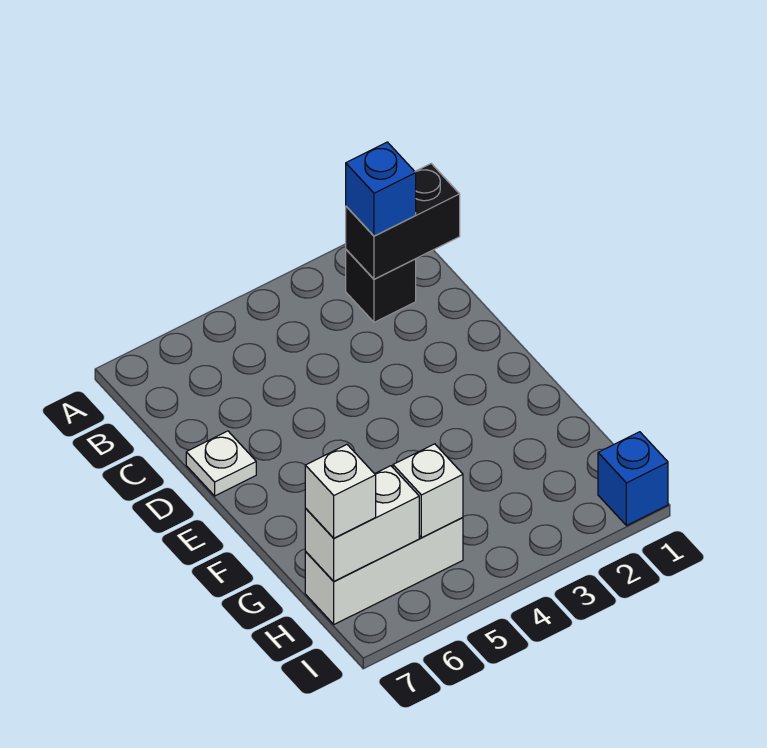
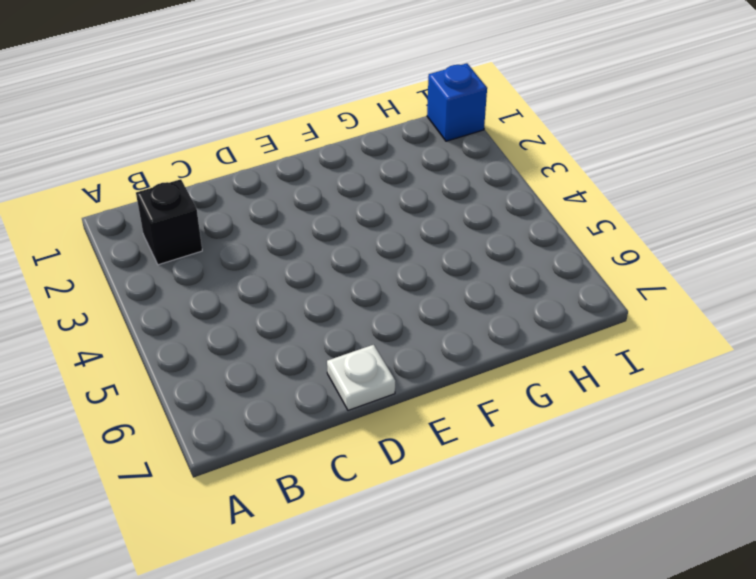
none -> white 1x3 brick [305,517,463,624]
none -> black 1x2 brick [346,164,460,279]

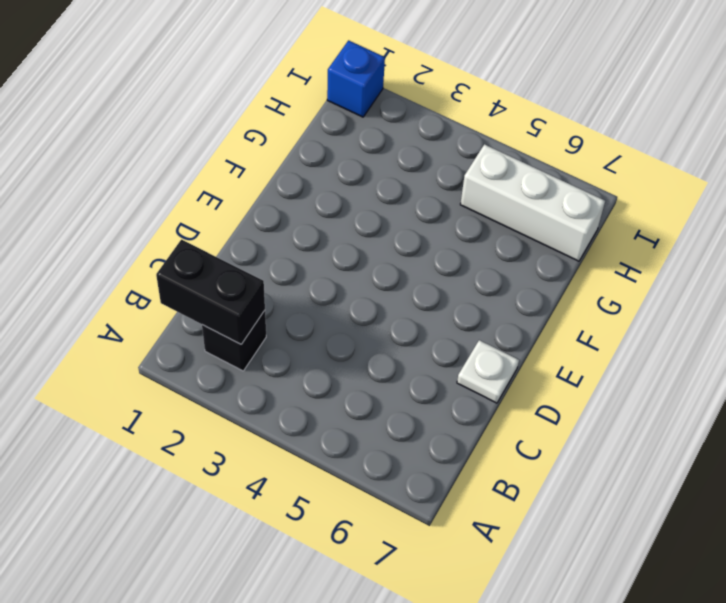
none -> white 1x1 brick [393,444,463,538]
none -> white 1x2 brick [305,466,419,581]

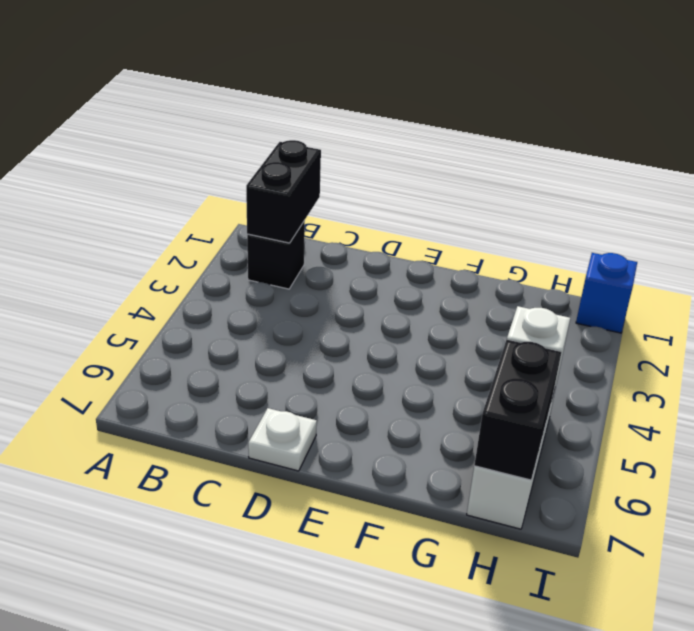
black 1x2 brick [474,340,562,480] -> white 1x2 brick [305,466,419,581]
none -> blue 1x1 brick [346,142,416,236]
none -> white 1x1 brick [305,445,376,538]

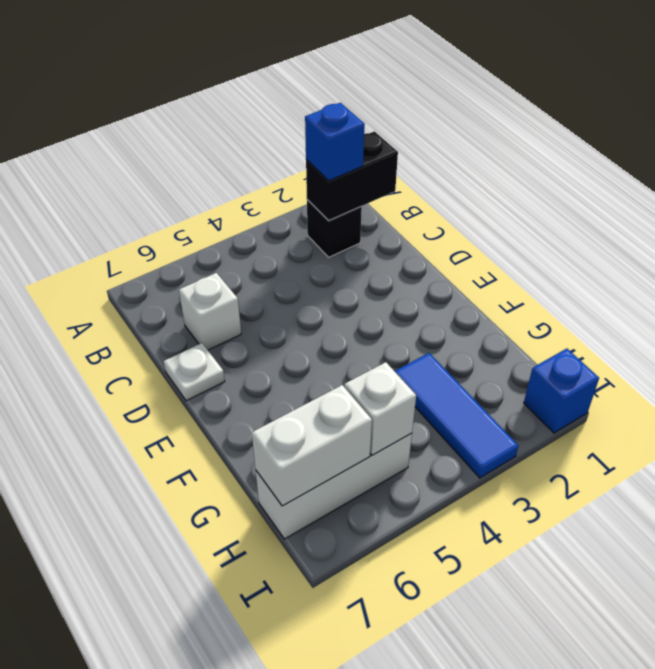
white 1x1 brick [179,273,241,350] -> white 1x1 brick moved to [305,445,376,538]
blue 1x3 tile [395,353,518,478] -> none

